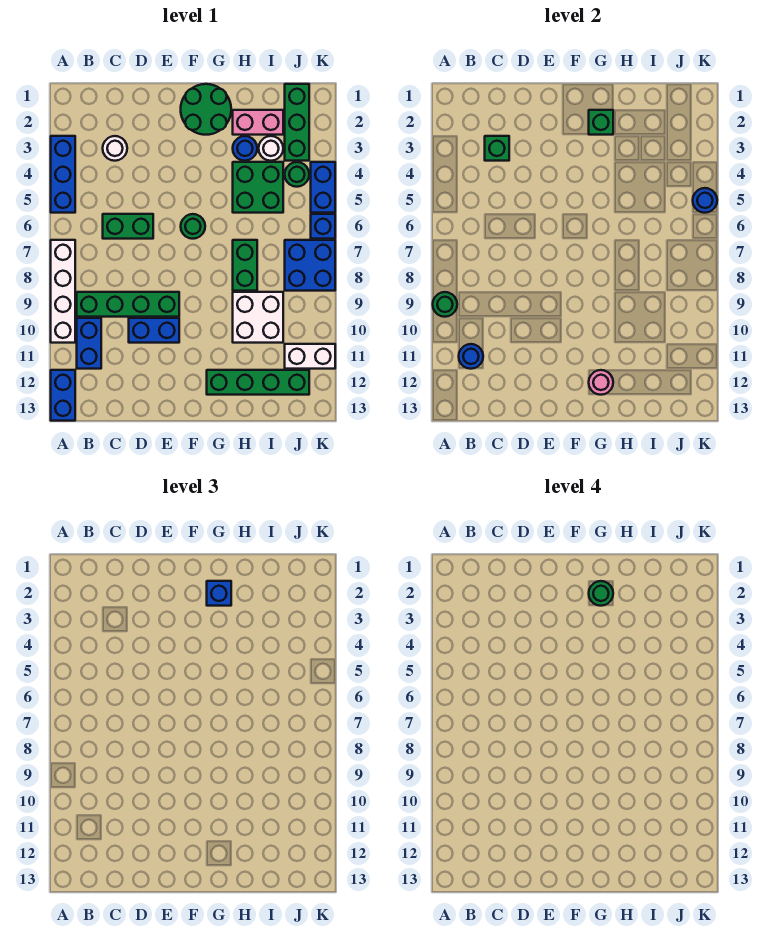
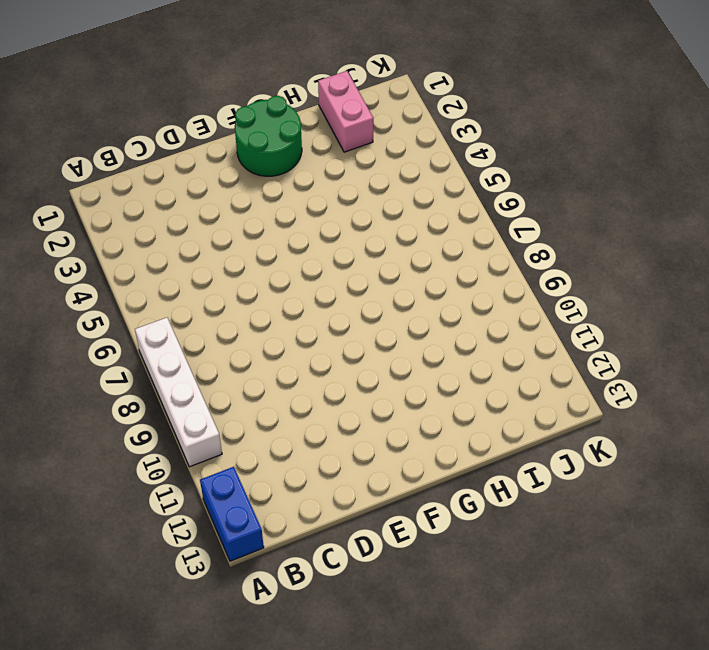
pink 1x2 brick [318,71,373,152] -> pink 1x2 brick turned to [233,110,283,135]
none -> blue 1x3 brick [51,136,75,213]
none -> green 1x4 brick [77,292,179,317]
none -> blue 1x2 brick [77,318,101,369]
none -> white 1x1 round brick [103,136,127,161]

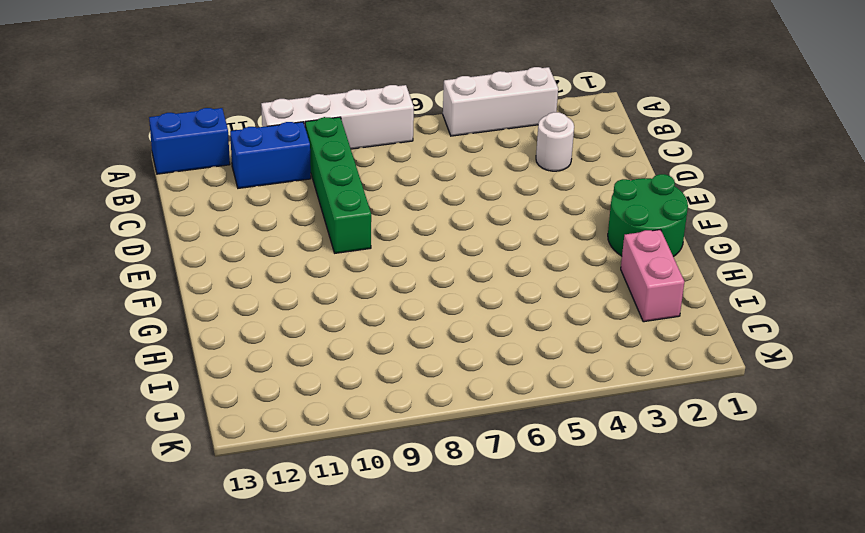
white 1x3 brick [443,67,558,136] -> blue 1x3 brick [51,136,75,213]
none -> green 1x2 brick [103,214,153,239]
none -> blue 1x2 brick [129,318,179,343]
none -> green 1x1 round brick [181,214,205,239]
none -> green 1x4 brick [207,370,309,395]

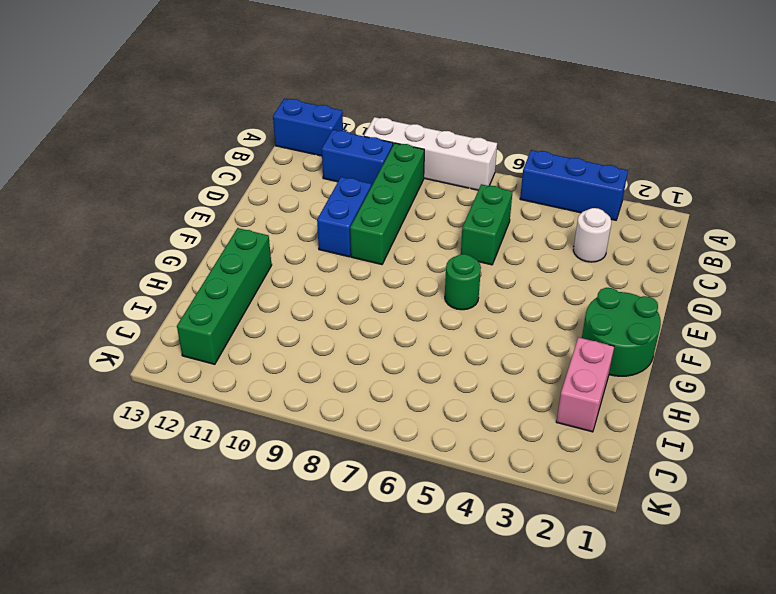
none -> blue 1x1 round brick [233,136,257,161]
none -> green 2x2 brick [233,162,283,213]
none -> green 1x2 brick [233,240,257,291]
none -> white 2x2 brick [233,292,283,343]

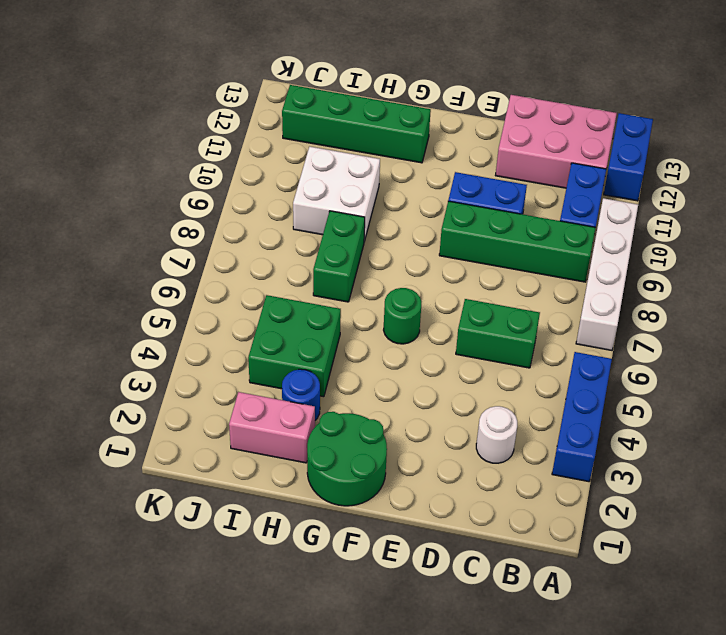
pink 2x3 brick [495,95,617,188] -> none
none -> white 1x1 round brick [259,136,283,161]
none -> green 1x3 brick [285,84,309,161]
none -> green 1x1 round brick [285,162,309,187]
none -> blue 2x2 brick [285,240,335,291]

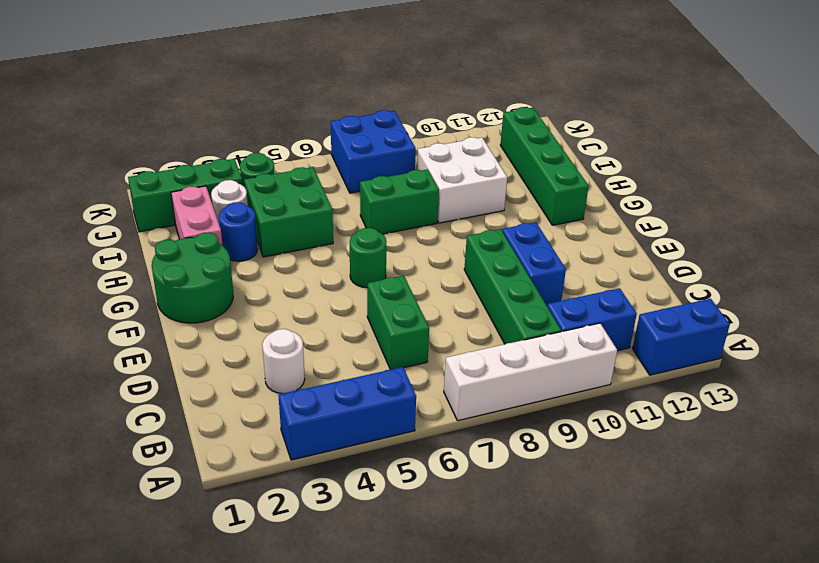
none -> white 1x2 brick [285,344,335,369]
none -> blue 1x2 brick [311,162,335,213]
none -> blue 1x1 brick [311,214,335,239]
none -> green 1x1 round brick [433,292,457,317]

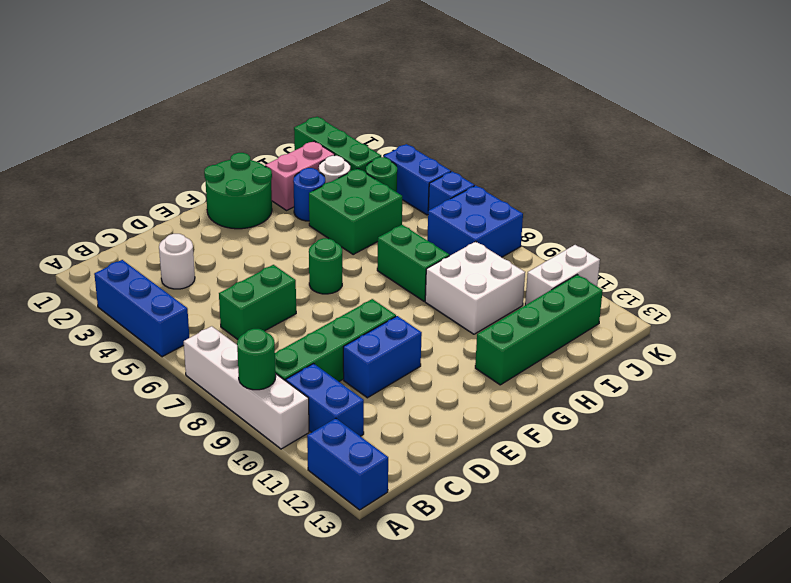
none -> blue 1x1 round brick [459,344,483,369]
none -> green 1x1 brick [485,136,509,161]
none -> green 1x1 brick [589,110,613,135]
none -> pink 1x1 round brick [589,370,613,395]

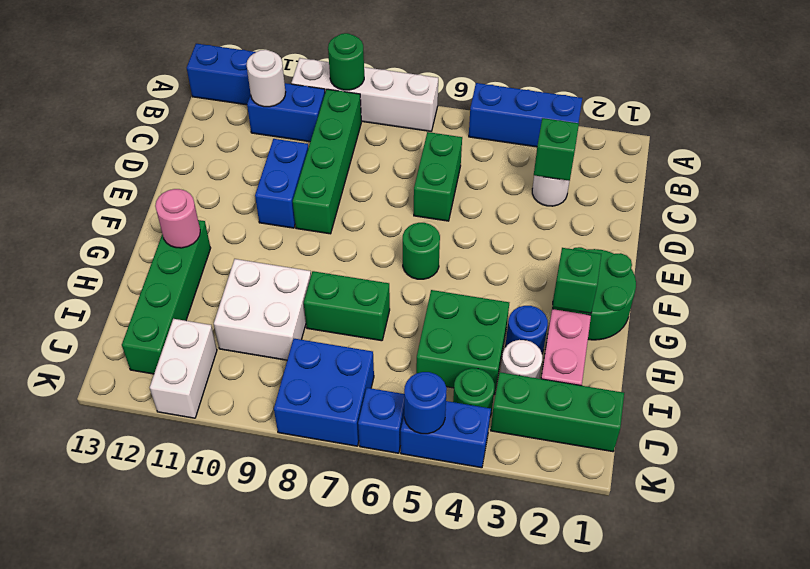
white 1x1 round brick [247,50,286,107] -> blue 1x1 round brick [459,344,483,369]
none -> blue 1x1 brick [207,581,231,606]
none -> green 1x1 round brick [589,581,613,606]

